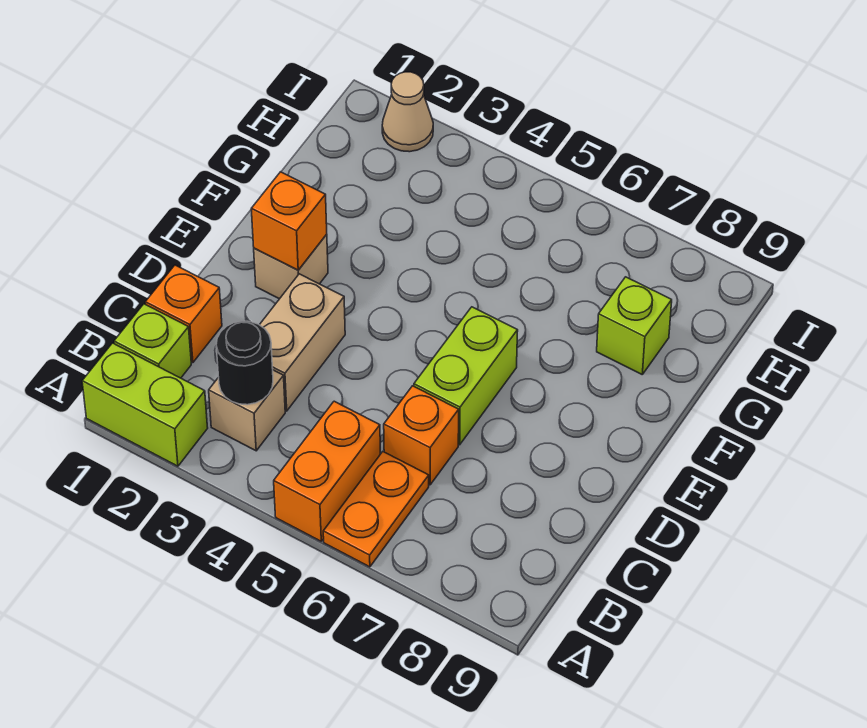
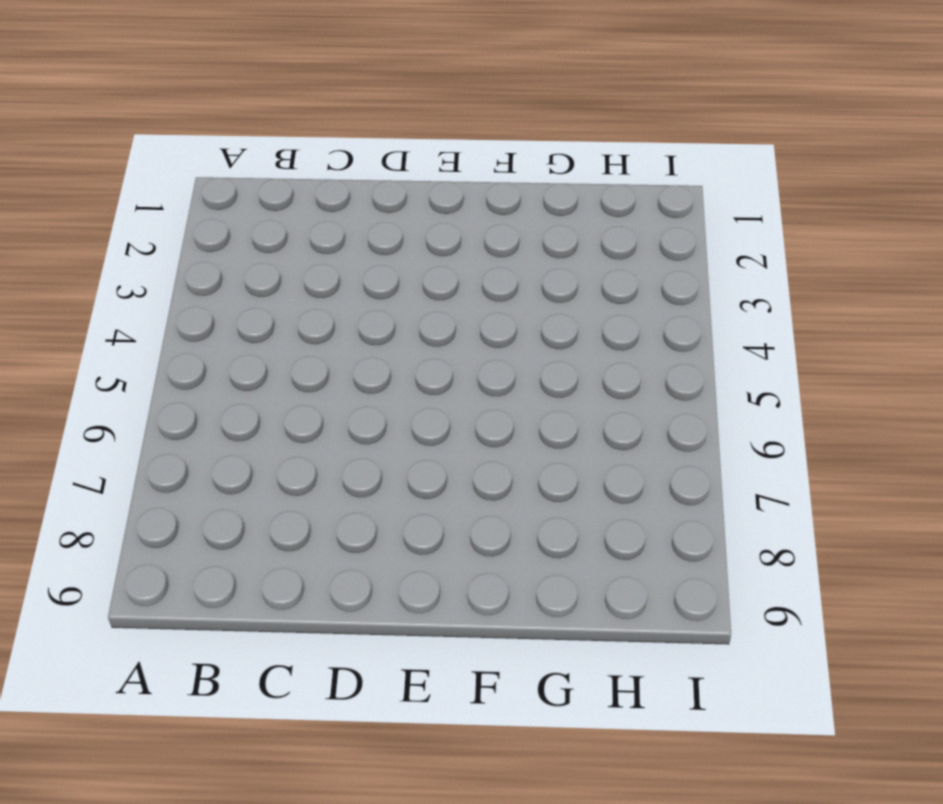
none -> lime 1x2 brick [82,343,208,466]
none -> orange 1x2 brick [274,401,380,541]
none -> orange 1x2 plate [323,452,429,567]

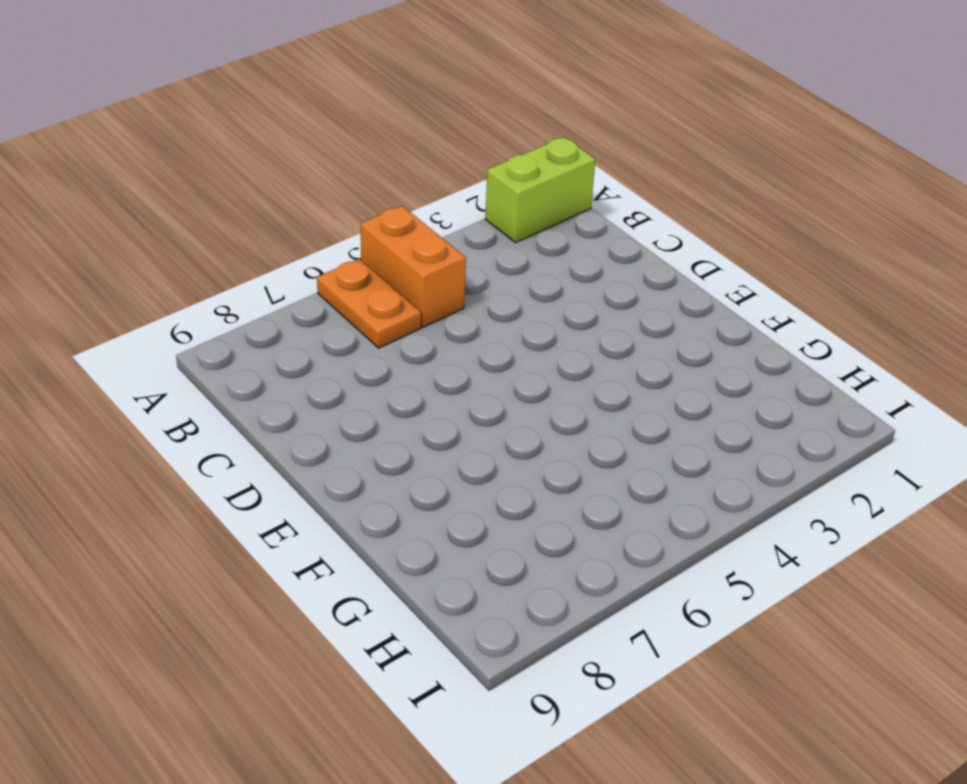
none -> lime 1x1 brick [114,304,191,378]
none -> tan 1x1 brick [209,370,285,451]
none -> orange 1x1 brick [145,265,222,363]

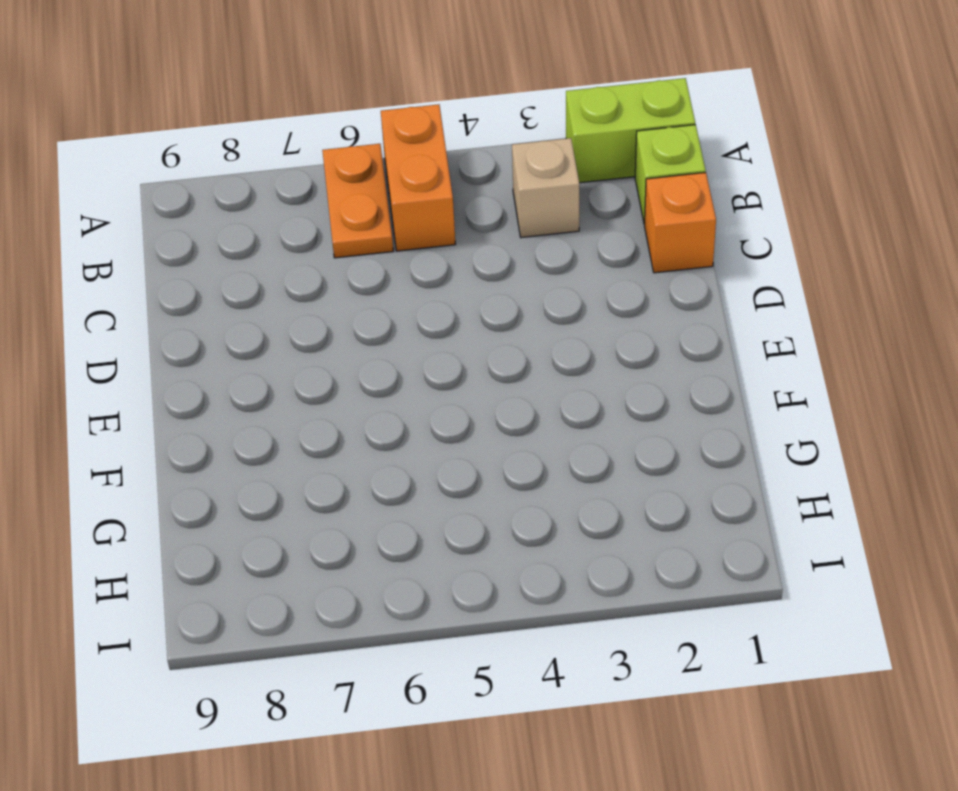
none -> tan 1x2 brick [260,274,345,411]
none -> orange 1x1 brick [384,386,459,485]
none -> lime 1x2 brick [414,307,518,445]

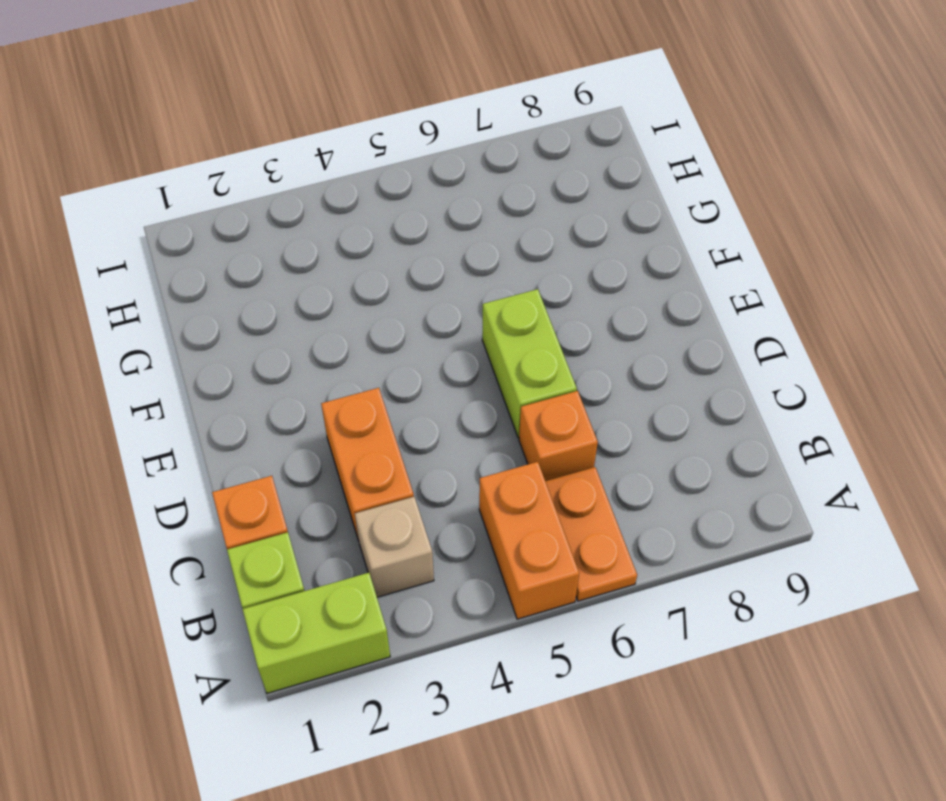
orange 1x2 brick [321,388,414,541] -> tan 1x2 brick [260,274,345,411]
none -> tan 1x1 brick [254,234,328,299]
none -> lime 1x1 brick [597,277,672,374]
none -> tan 1x1 cone [382,72,433,152]

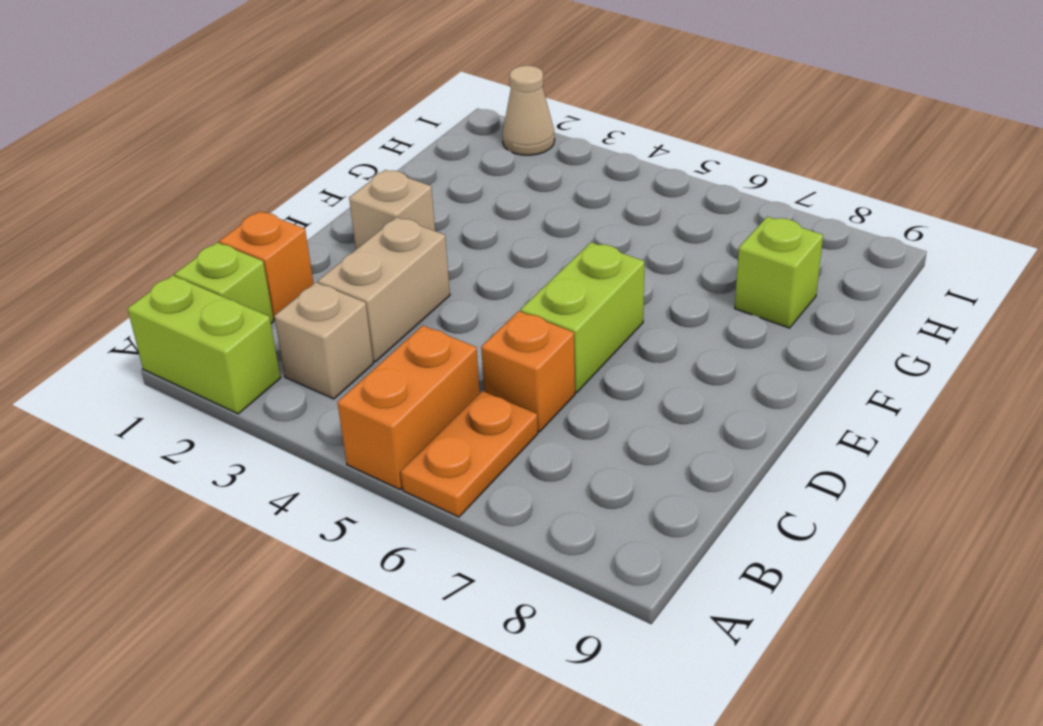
none -> black 1x1 round brick [216,321,273,405]
none -> orange 1x1 brick [251,172,327,270]

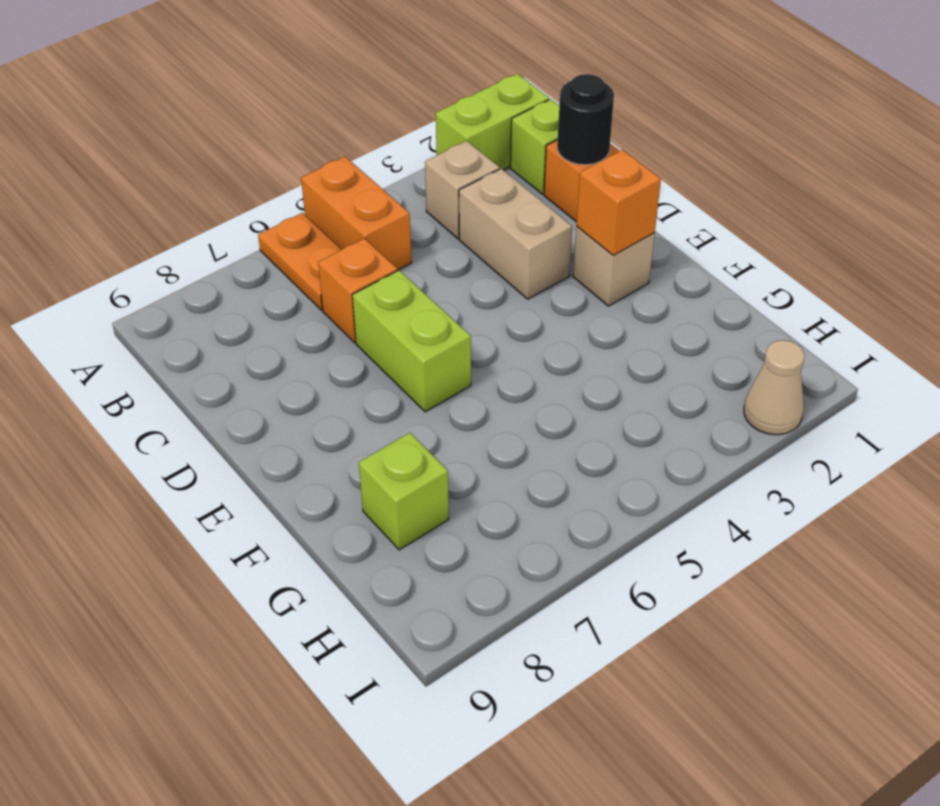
black 1x1 round brick [557,74,614,165] -> black 1x1 round brick moved to [216,321,273,405]

